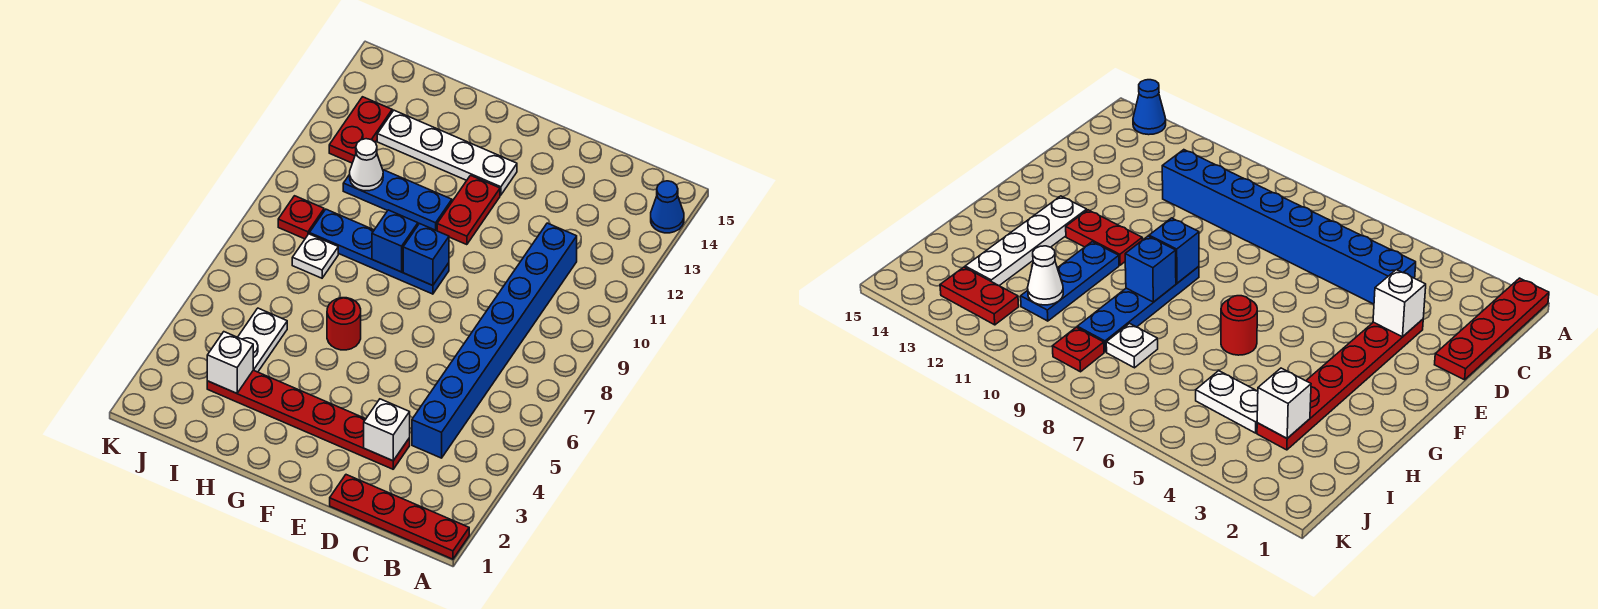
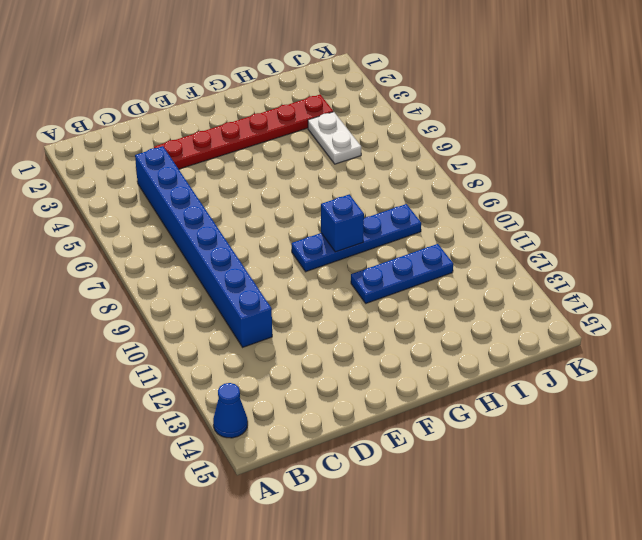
none -> red 1x4 plate [330,475,469,559]
none -> red 1x2 plate [437,175,500,245]
none -> white 1x4 plate [377,110,517,195]

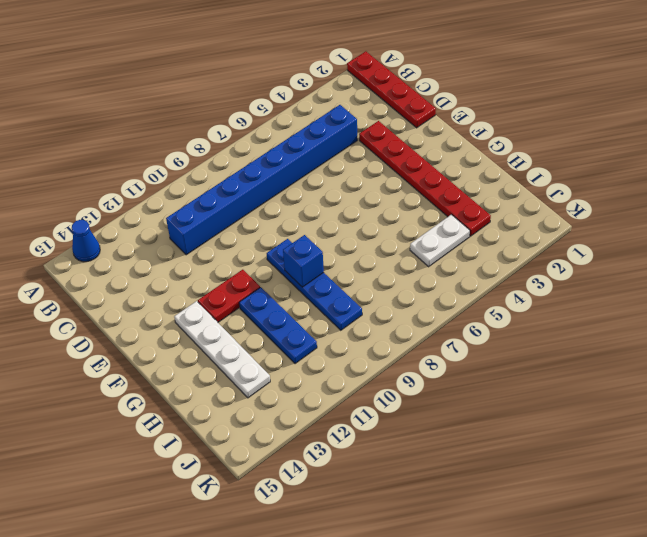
none -> red 1x1 round brick [327,298,361,350]
none -> white 1x1 plate [292,234,338,278]
none -> red 1x1 plate [278,196,324,239]

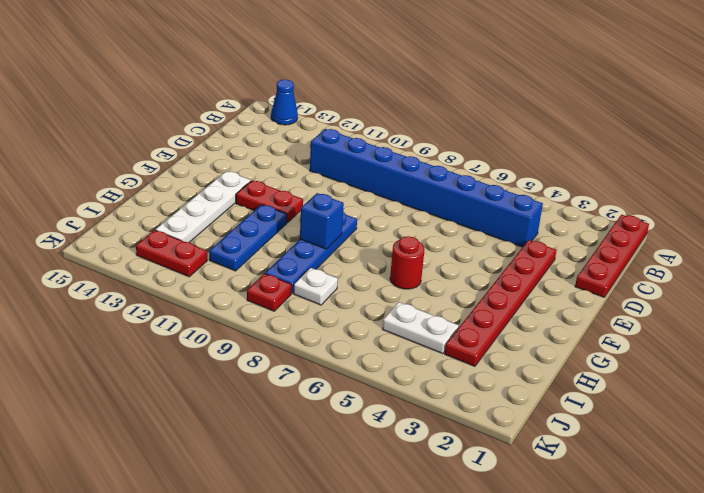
none -> white 1x1 brick [364,399,410,461]
none -> blue 1x1 brick [403,224,449,286]
none -> white 1x1 brick [207,332,253,393]

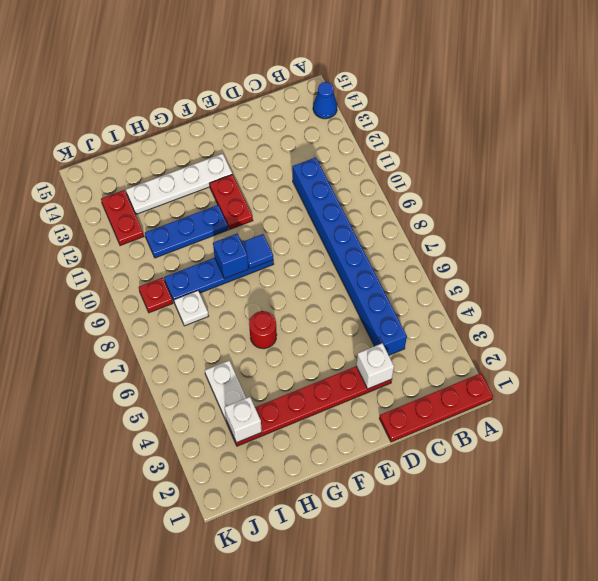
blue 1x1 tile [242,234,273,269] -> blue 1x1 brick [403,224,449,286]
none -> white 1x1 cone [350,139,383,191]

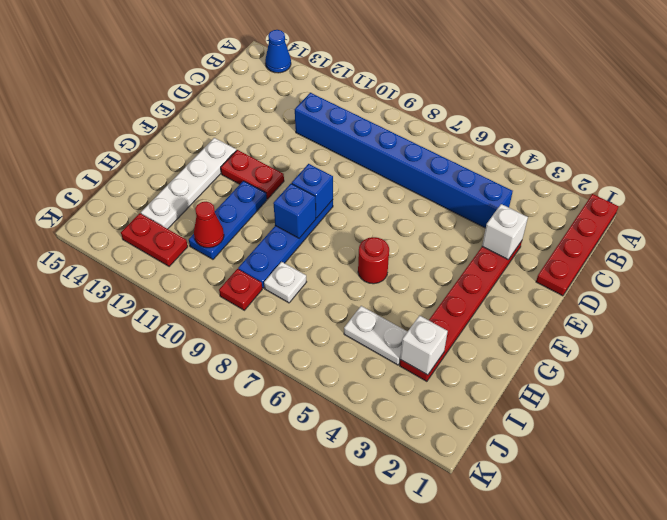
red 1x1 cone [194,202,224,248] -> white 1x1 cone [350,139,383,191]

